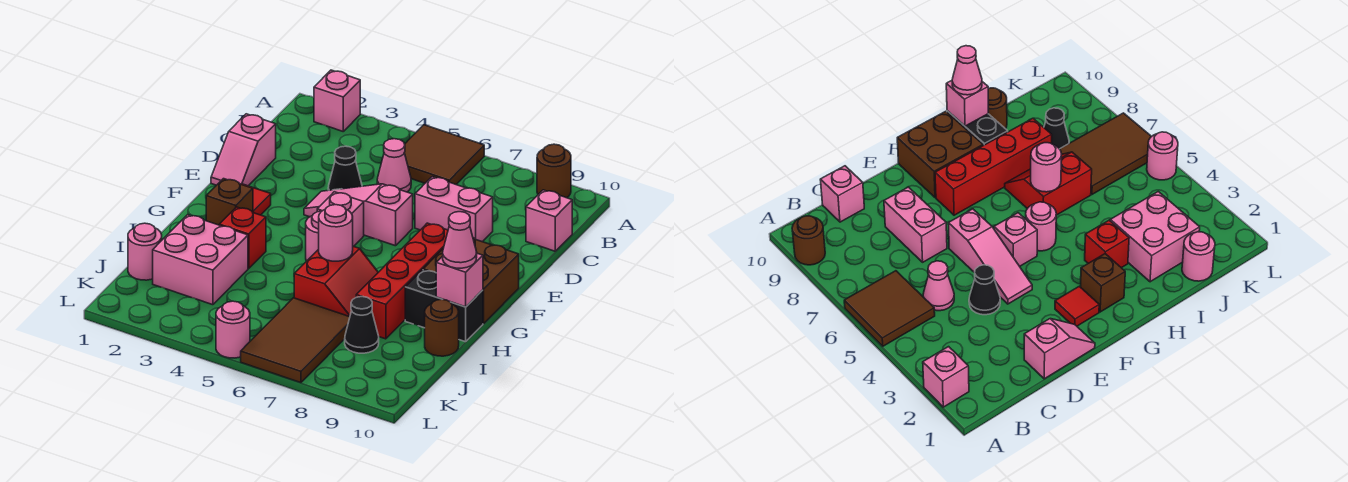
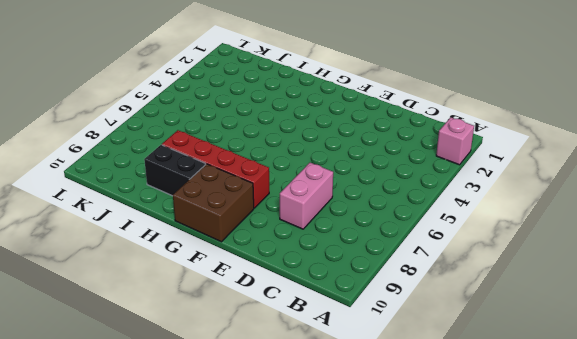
black 1x2 brick [144,145,206,196] -> black 1x2 brick turned to [405,270,483,342]
none -> brown 2x2 tile [404,125,484,184]
none -> brown 1x1 round brick [537,144,571,198]
none -> pink 1x1 cone [377,139,411,192]

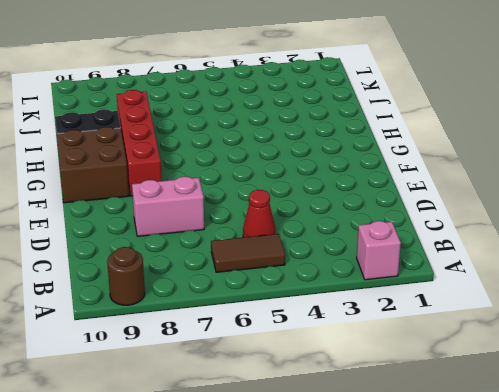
brown 1x2 tile [211,234,285,272] -> brown 2x2 tile [404,125,484,184]
red 1x1 cone [243,190,276,237] -> pink 1x1 cone [377,139,411,192]
none -> pink 1x1 brick [526,190,572,251]
none -> pink 1x2 slope [211,114,276,186]
none -> black 1x1 cone [328,146,362,190]

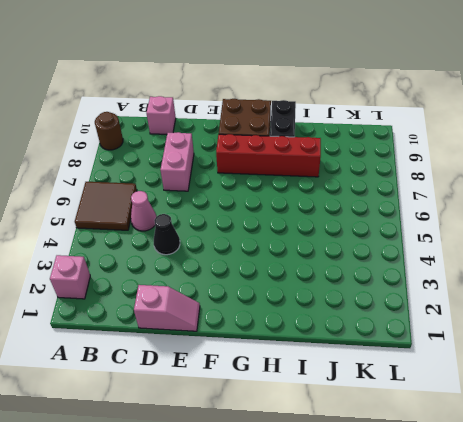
none -> pink 1x3 slope [304,184,413,246]
none -> red 1x1 tile [241,184,271,215]
none -> pink 1x1 brick [317,192,364,246]

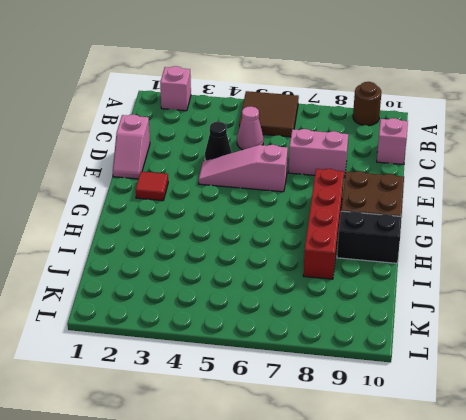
none -> pink 1x1 brick [317,192,364,246]
none -> brown 1x1 brick [206,179,253,225]
none -> pink 1x1 round brick [306,211,322,261]

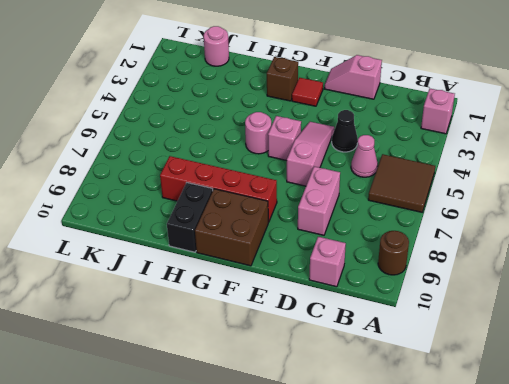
none -> red 1x1 brick [219,207,266,269]
none -> red 2x2 slope [294,246,378,317]
none -> pink 2x2 brick [153,215,248,305]

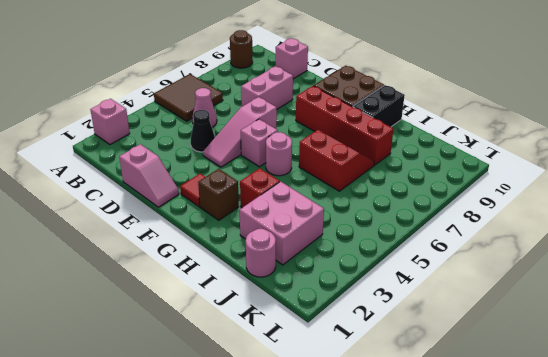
none -> brown 1x1 round brick [425,299,459,356]
none -> brown 2x3 tile [241,298,350,383]
none -> black 1x1 cone [345,297,379,353]

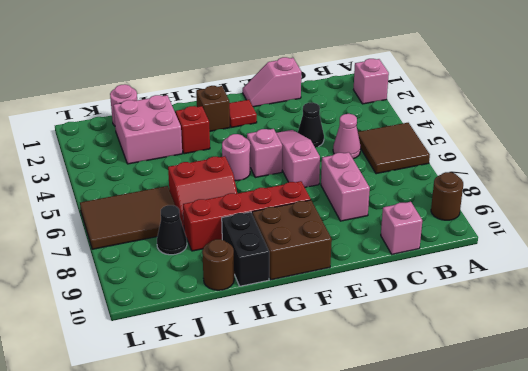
none -> pink 1x1 round brick [216,301,250,358]
none -> pink 1x1 round brick [319,205,353,261]
none -> pink 1x1 brick [436,253,483,307]

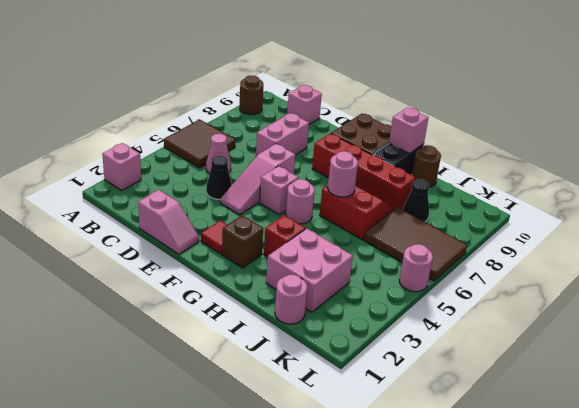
none -> pink 1x1 cone [443,212,477,268]

